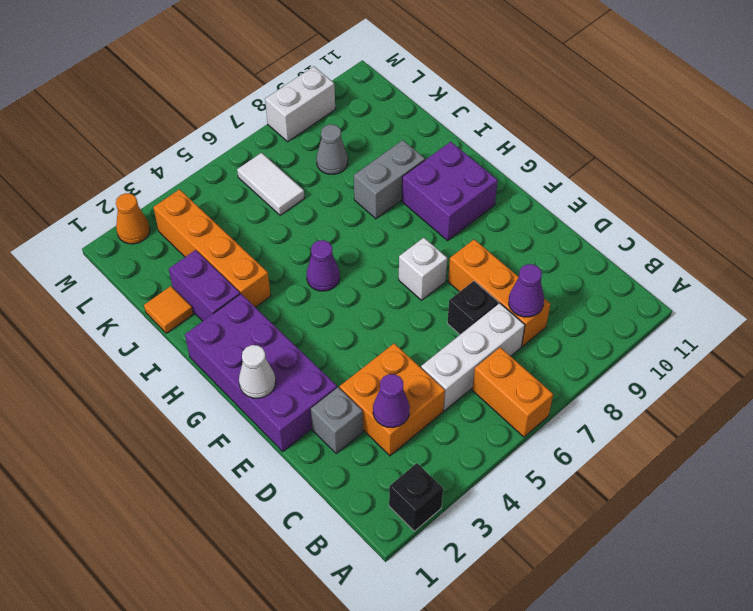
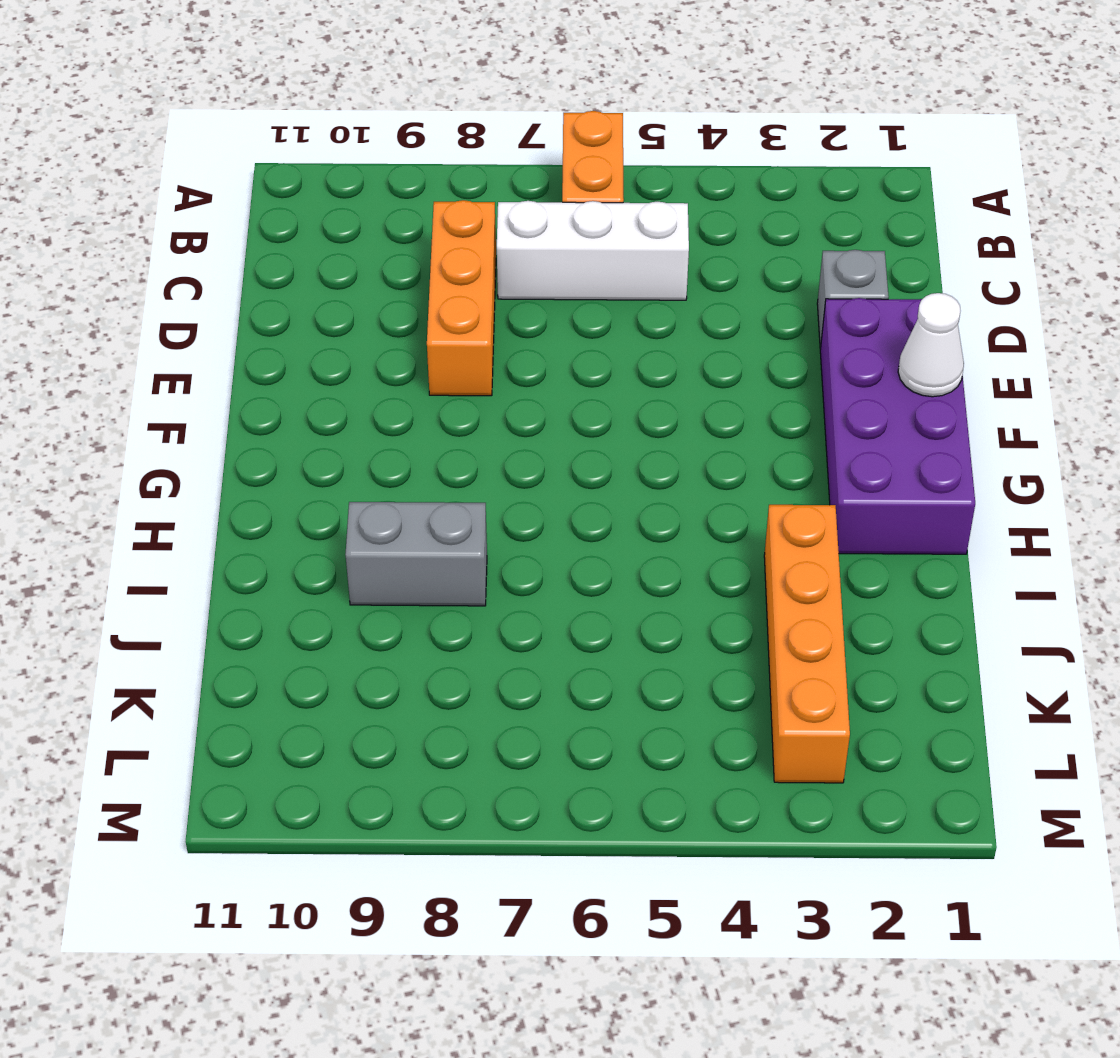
none -> black 1x1 brick [389,463,443,531]
none -> orange 2x2 brick [340,343,445,456]
none -> black 1x1 brick [447,281,498,334]

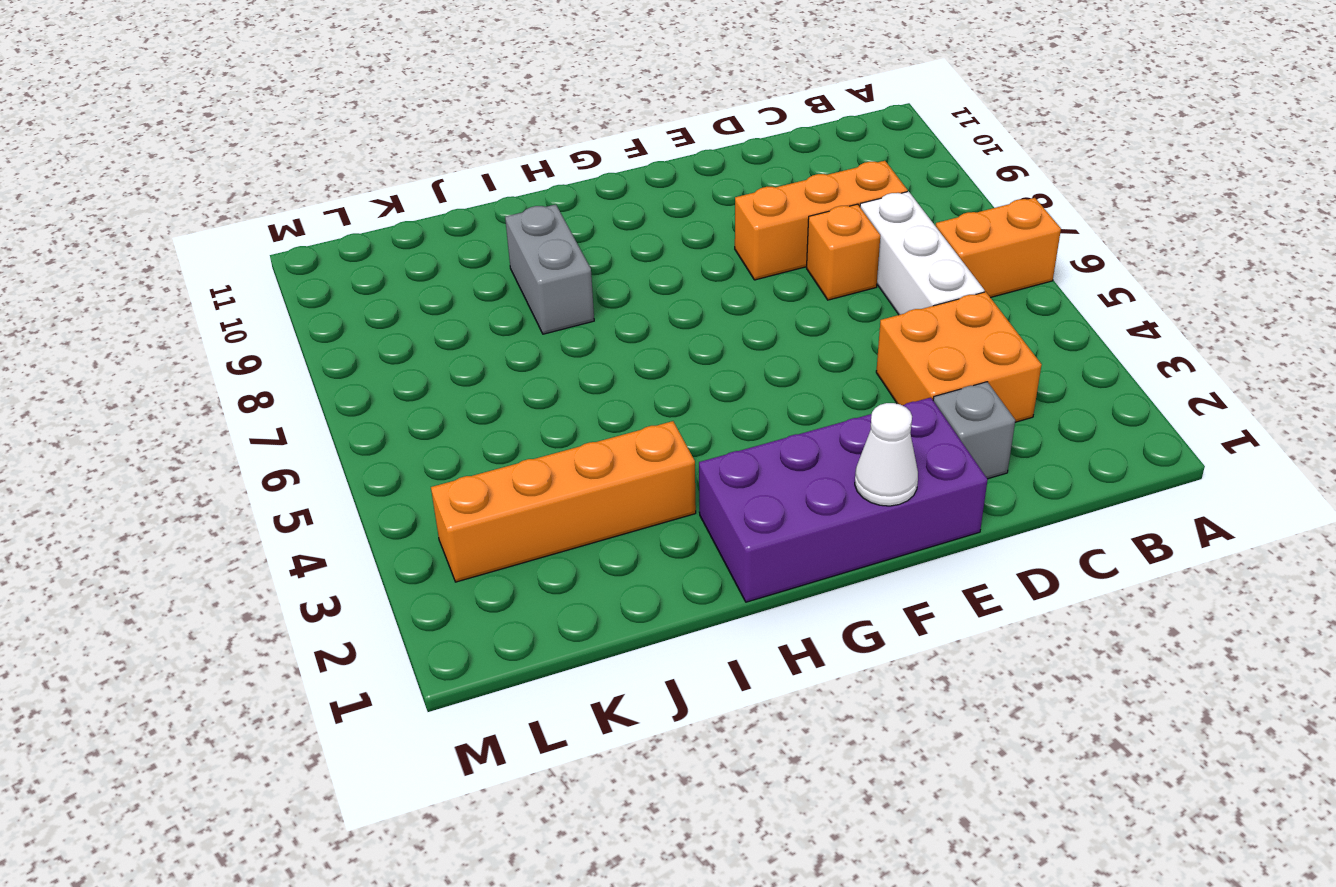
orange 1x1 brick [807,204,880,300] -> black 1x1 brick [447,281,498,334]
none -> black 1x1 brick [389,463,443,531]
none -> white 1x1 brick [399,238,447,300]
none -> purple 2x2 brick [402,142,498,241]

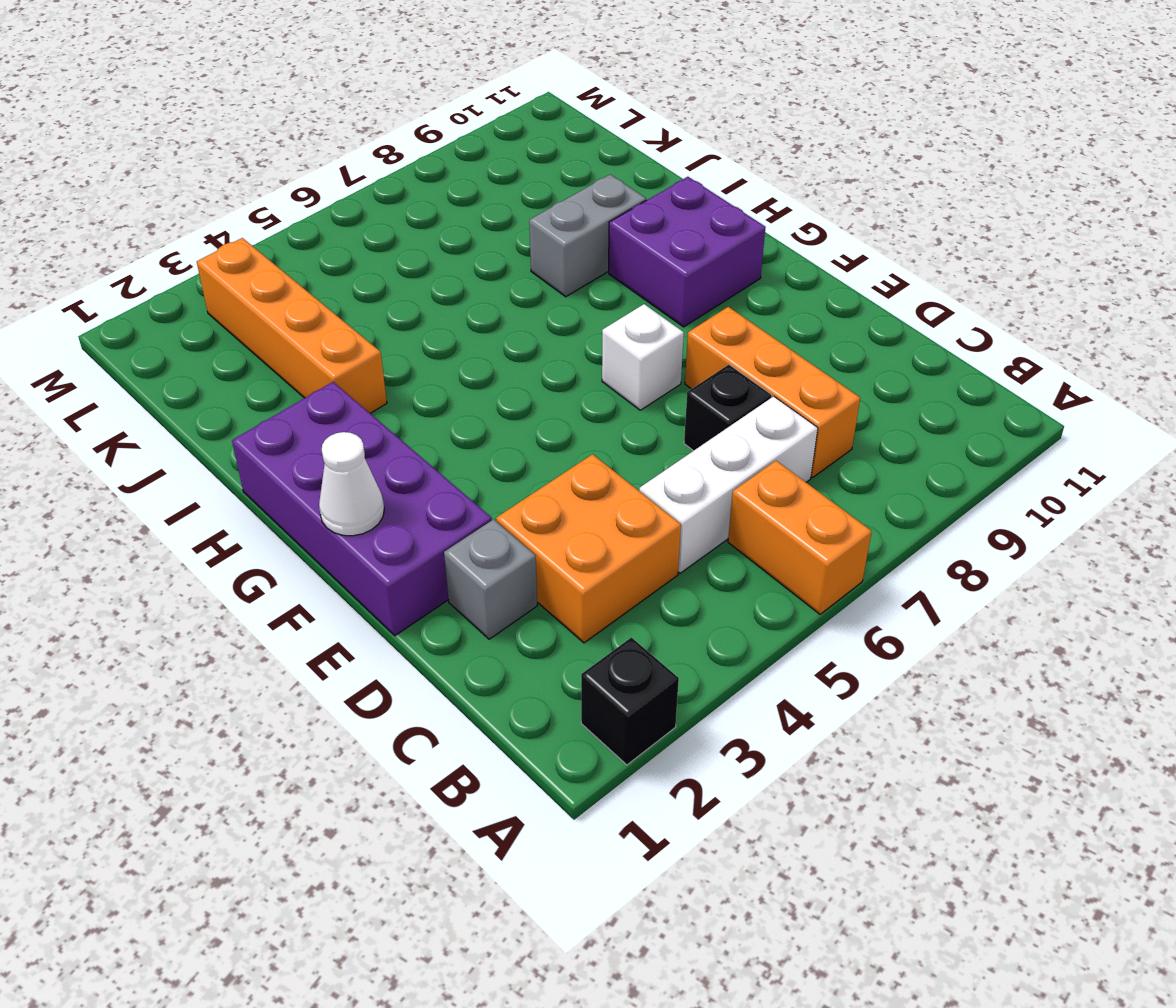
none -> purple 1x1 cone [306,240,340,291]
none -> purple 1x2 brick [169,250,240,321]
none -> orange 1x1 tile [144,286,193,333]

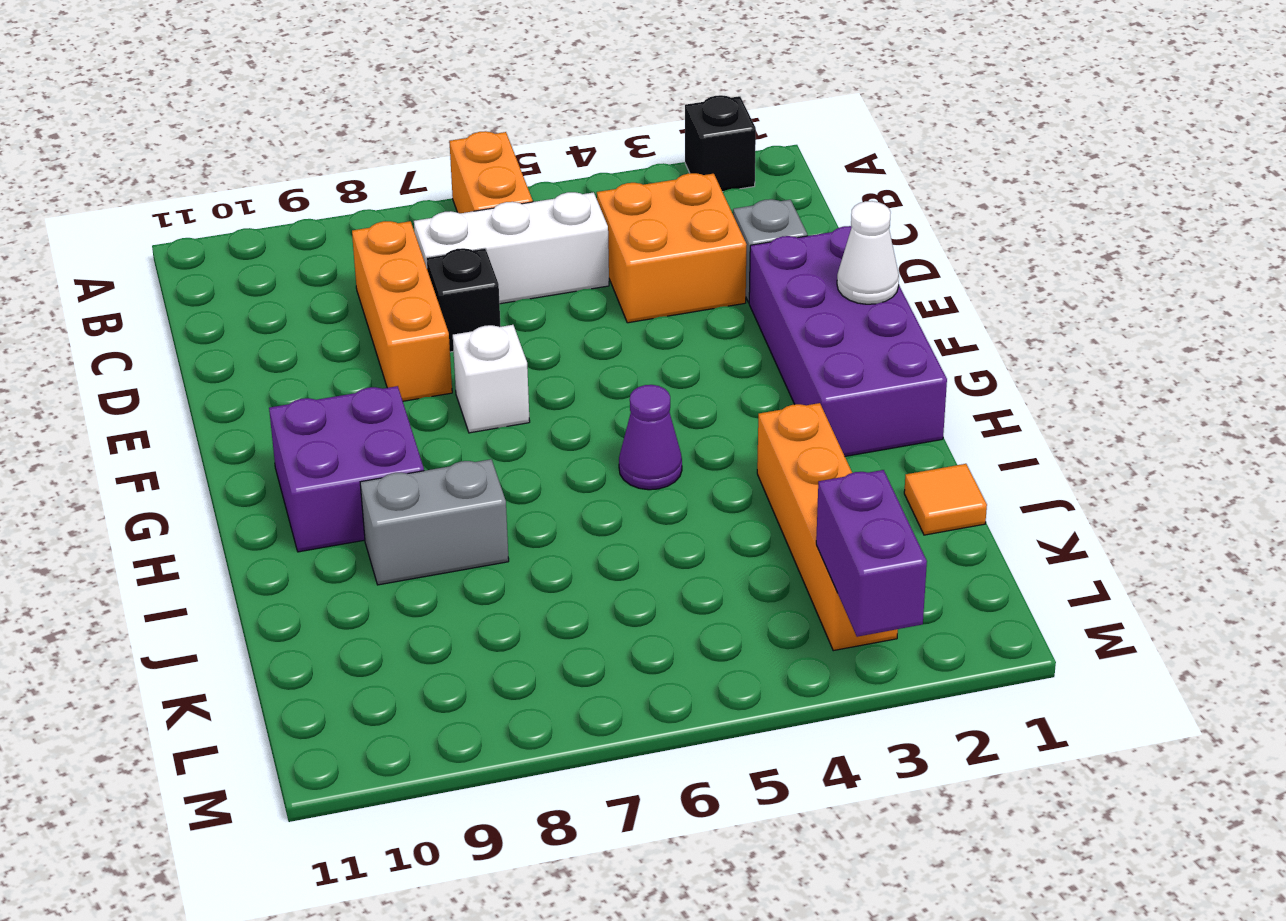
purple 1x2 brick [816,470,927,637] -> purple 1x2 brick moved to [169,250,240,321]
none -> white 1x2 tile [237,153,304,215]
none -> grey 1x1 cone [316,124,348,175]
none -> orange 1x1 cone [116,193,150,244]

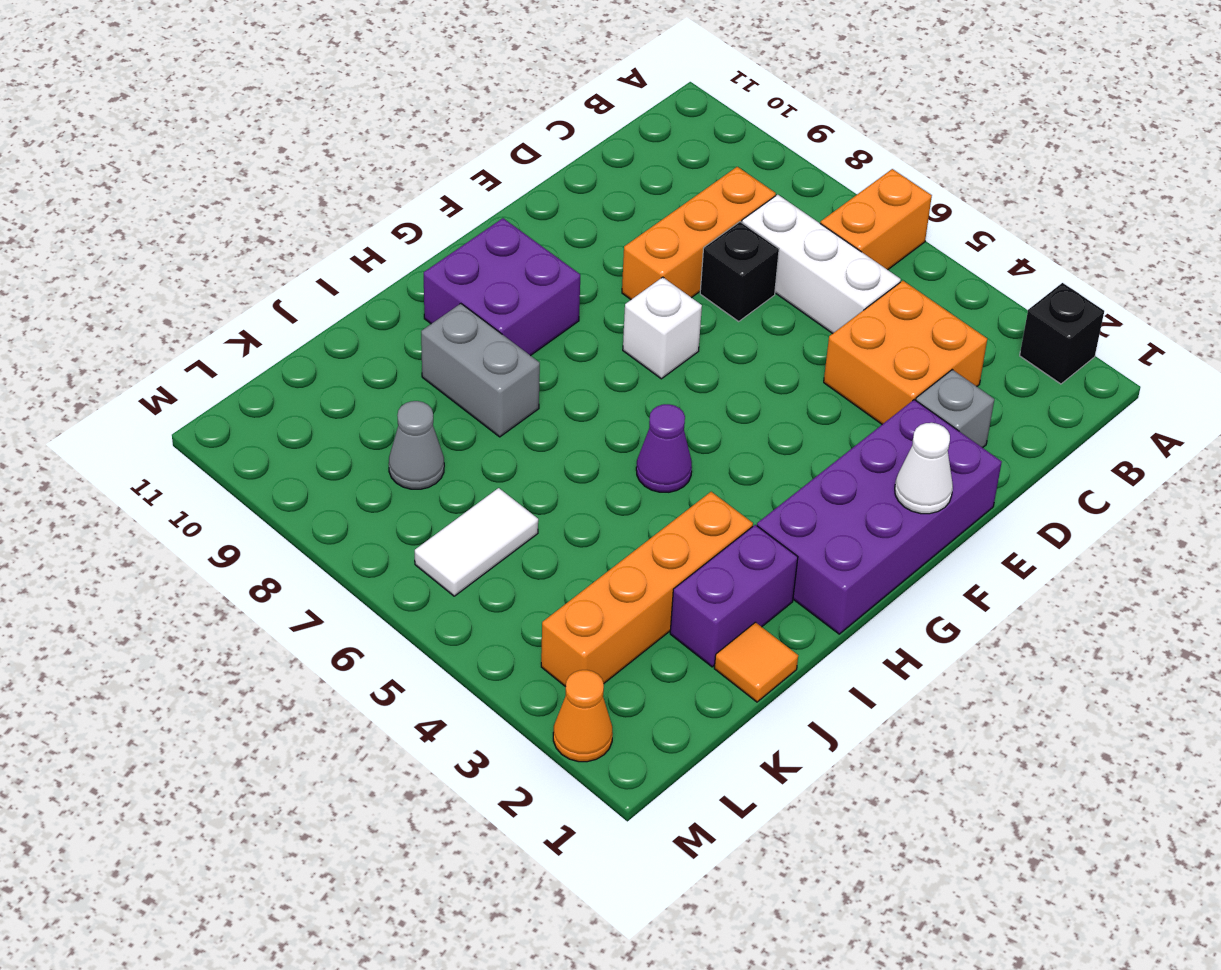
none -> white 1x2 brick [265,66,335,142]
none -> purple 1x1 cone [373,374,410,428]
none -> purple 1x1 cone [509,264,544,317]

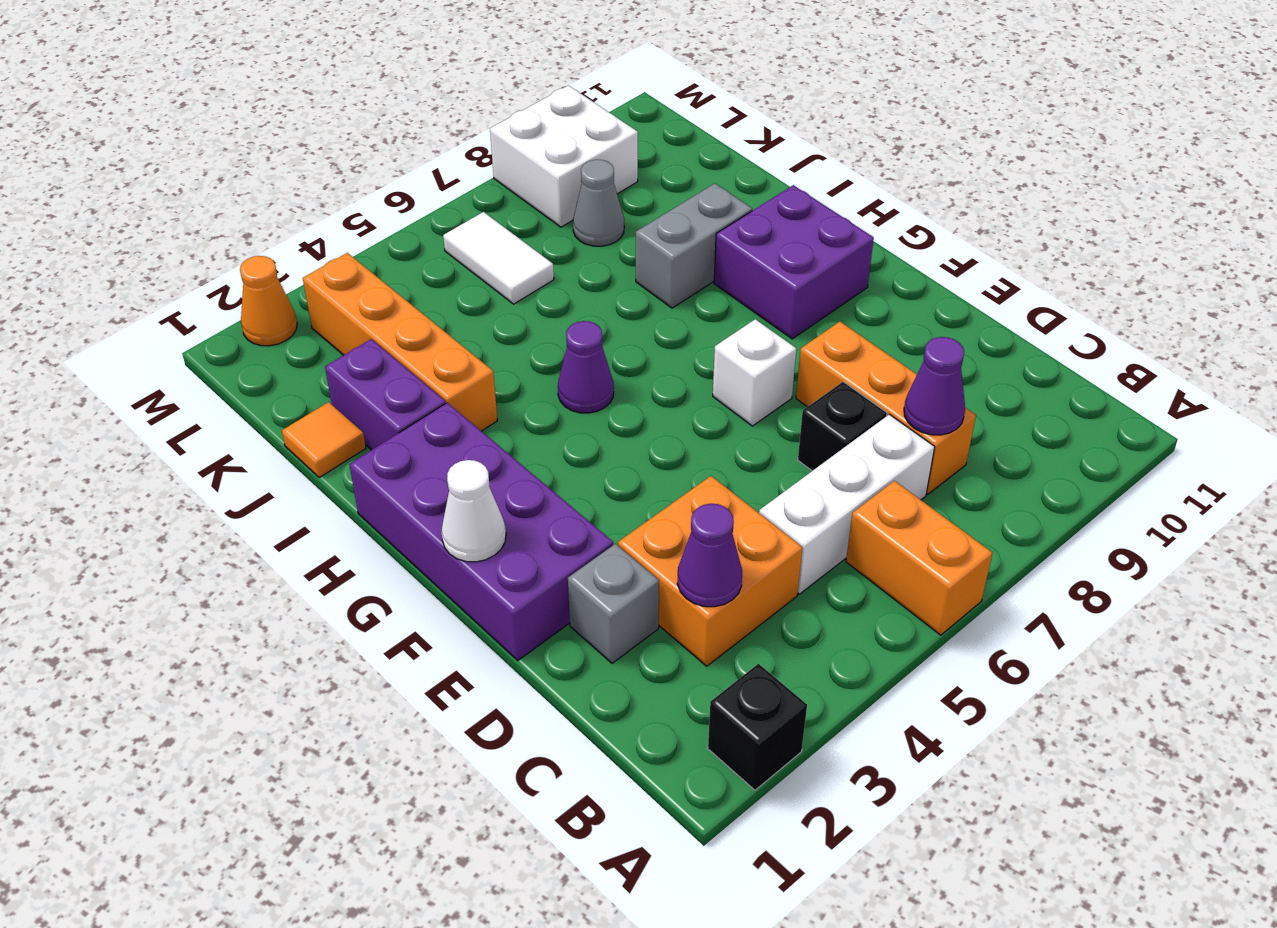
white 2x2 brick [490,85,638,227] -> white 1x2 brick [265,66,335,142]

